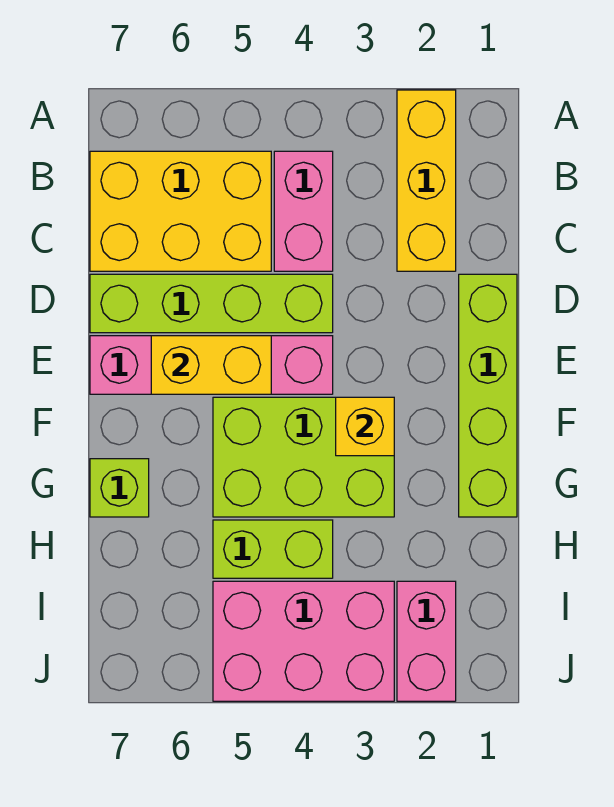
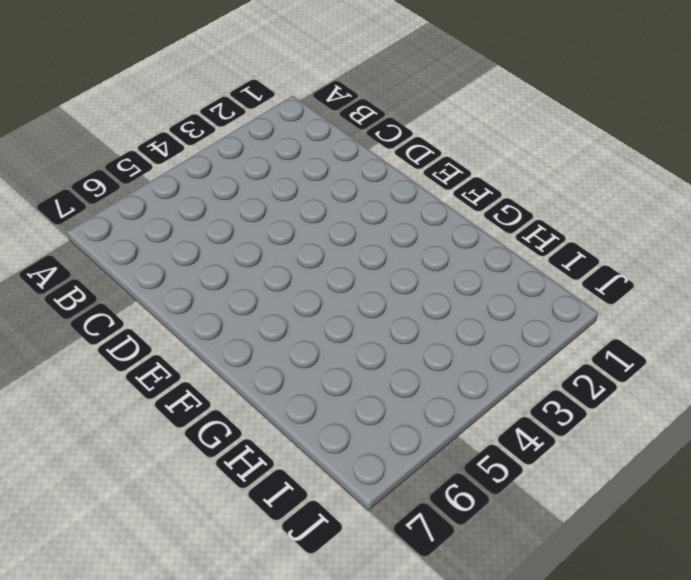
none -> yellow 1x3 brick [397,90,456,271]
none -> pink 1x2 brick [274,151,333,271]
none -> yellow 2x3 brick [90,151,271,271]

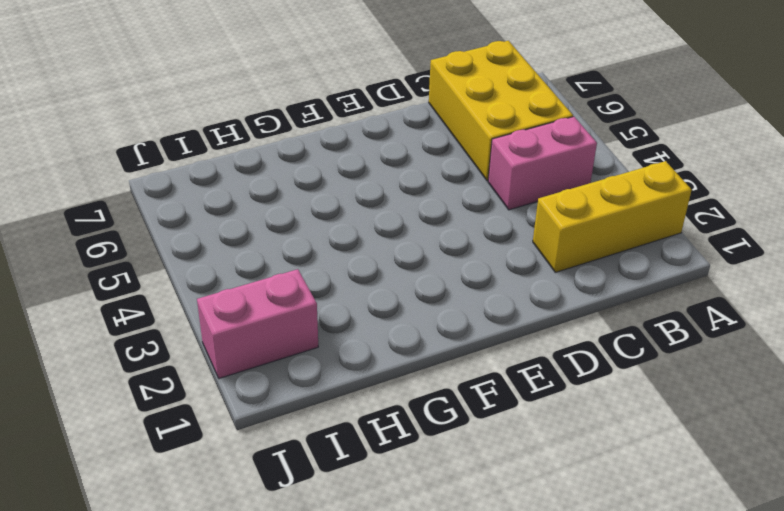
none -> lime 1x4 brick [459,274,517,517]
none -> lime 1x4 brick [90,274,333,333]
none -> pink 1x4 brick [90,336,333,394]

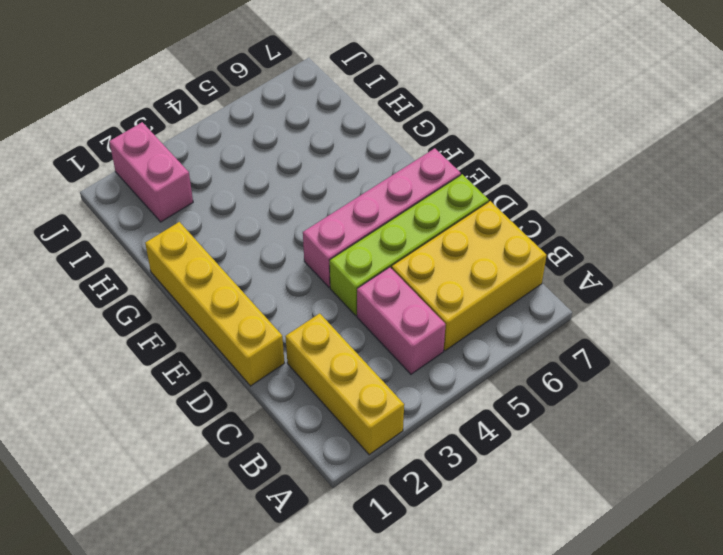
yellow 1x4 brick [145,222,284,386] -> lime 1x4 brick [459,274,517,517]
none -> lime 2x3 brick [213,397,394,517]
none -> lime 1x1 brick [90,459,149,517]
none -> lime 1x2 brick [213,520,333,578]

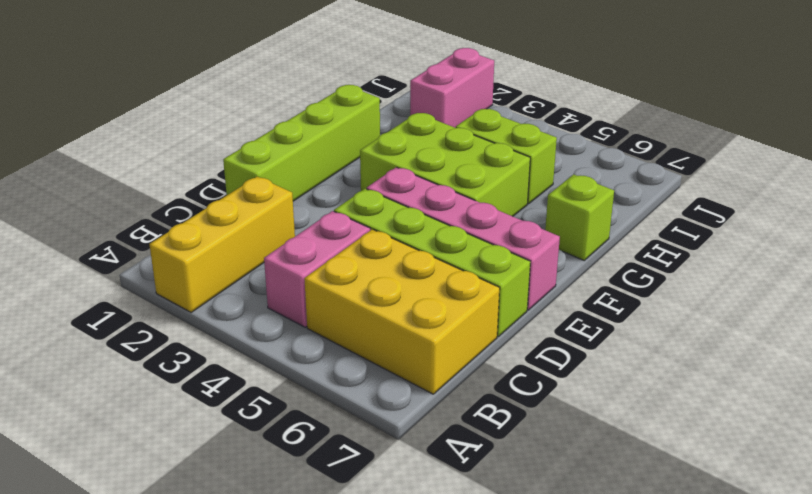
none -> pink 2x3 brick [213,581,394,701]
none -> yellow 1x2 brick [151,336,271,394]
none -> yellow 1x1 brick [336,397,394,456]

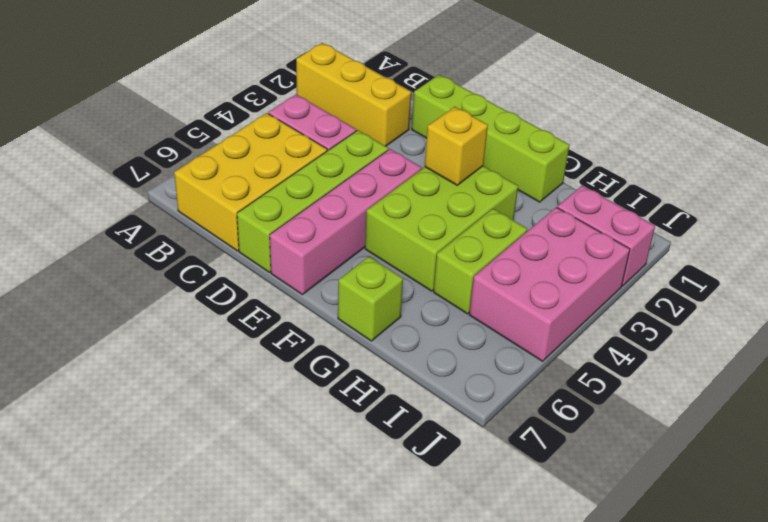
none -> yellow 1x2 brick [151,336,271,394]

